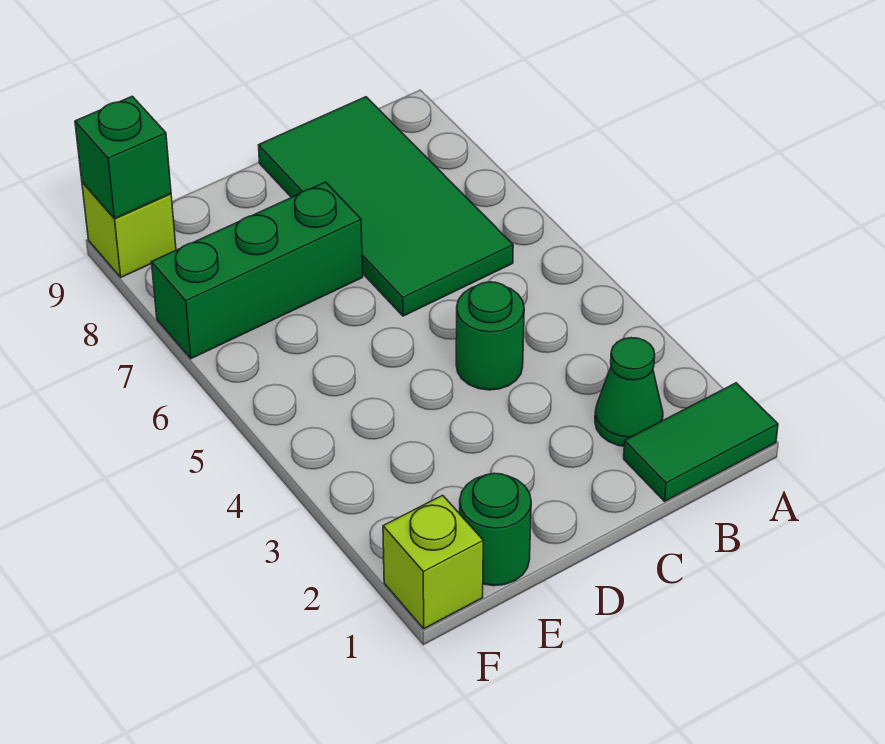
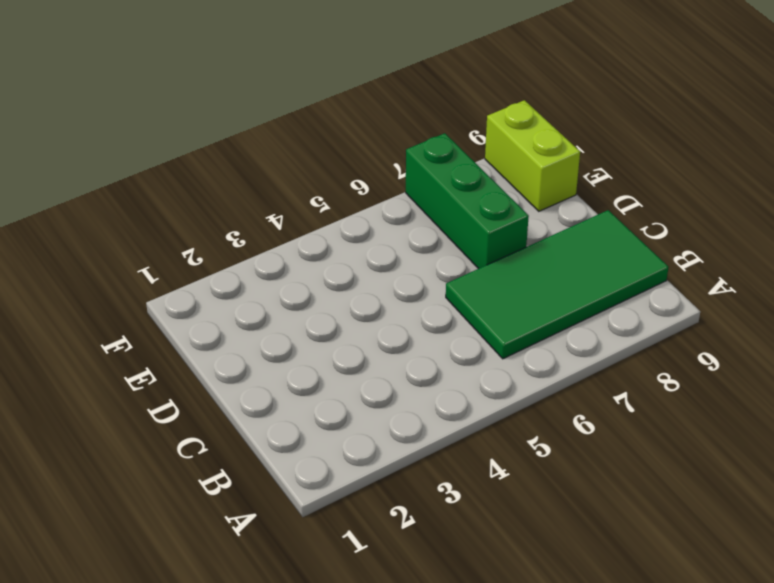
lime 1x2 brick [485,100,580,211] -> lime 1x1 brick [82,182,176,277]
none -> green 1x2 tile [624,383,778,501]
none -> green 1x1 cone [595,338,663,446]

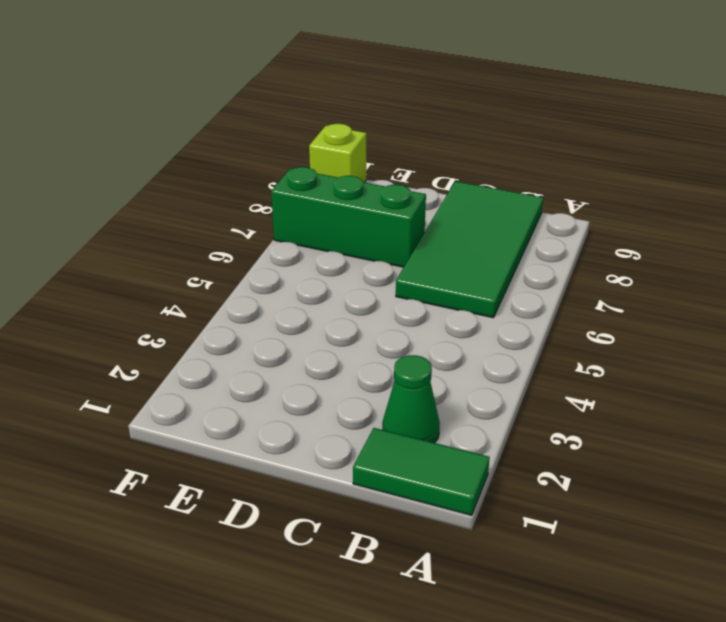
none -> green 1x1 round brick [456,282,524,390]
none -> green 1x1 round brick [460,473,531,586]

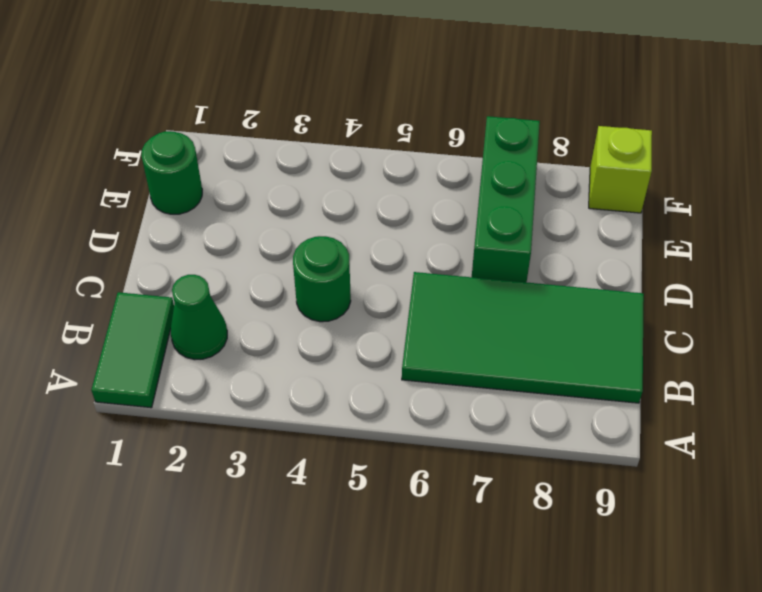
none -> lime 1x1 brick [383,495,483,629]
none -> green 1x1 brick [75,96,171,219]

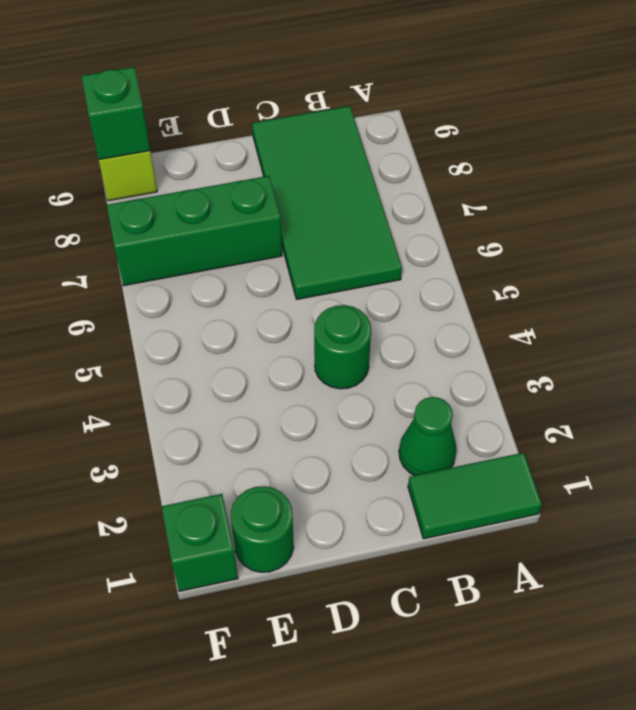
green 1x1 brick [162,494,238,591] -> lime 1x1 brick [383,495,483,629]

